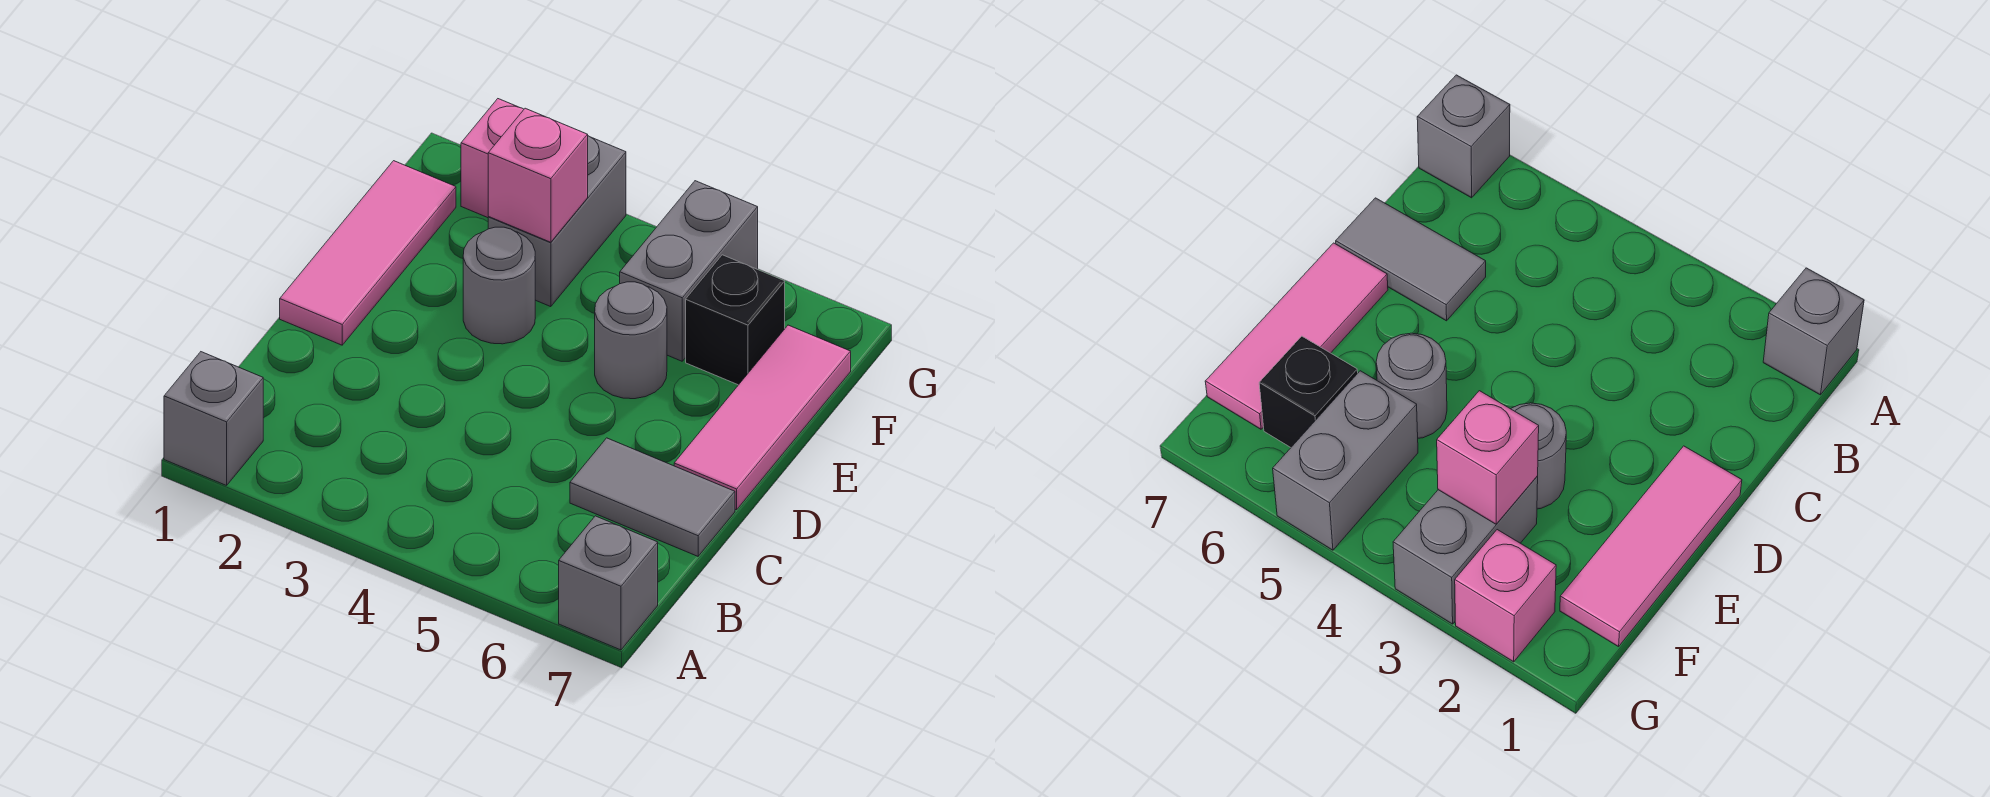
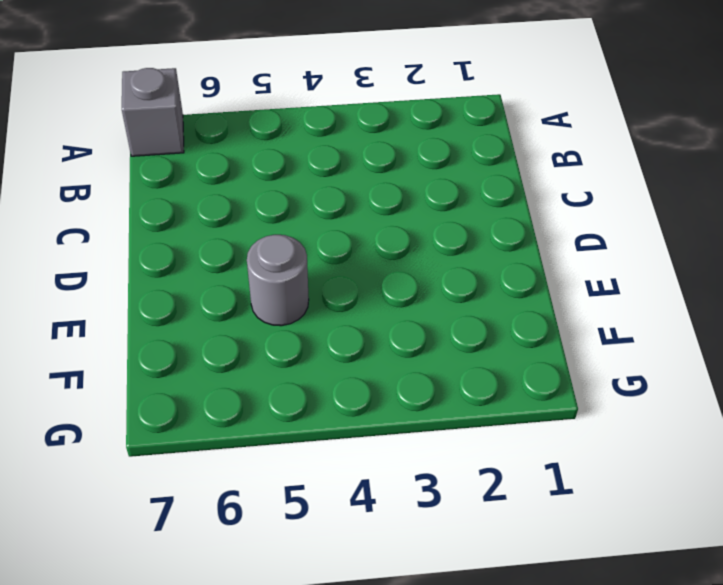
none -> grey 1x1 brick [164,352,263,485]
none -> grey 1x2 tile [570,438,735,556]
none -> pink 1x3 tile [280,161,456,345]

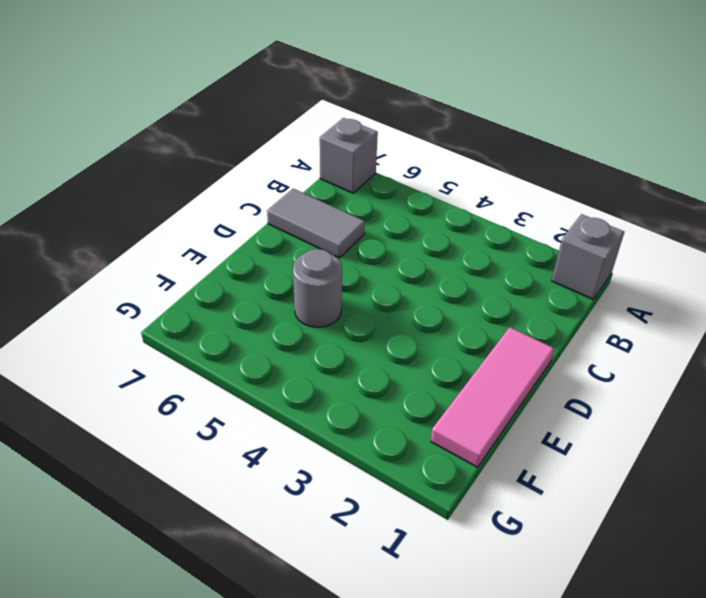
none -> pink 1x3 tile [674,325,851,510]
none -> grey 1x1 round brick [463,227,535,344]
none -> grey 1x2 brick [488,136,626,307]

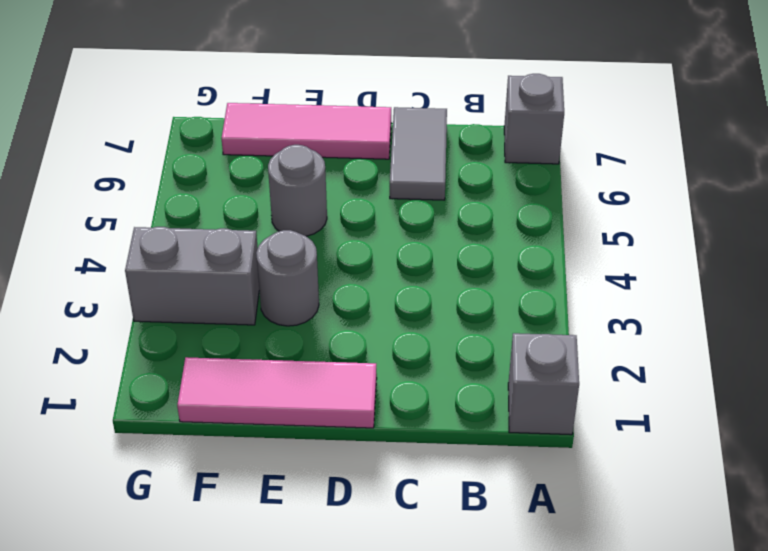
none -> grey 1x2 brick [620,181,758,361]
none -> black 1x1 brick [686,255,785,385]
none -> pink 1x1 brick [461,99,524,218]

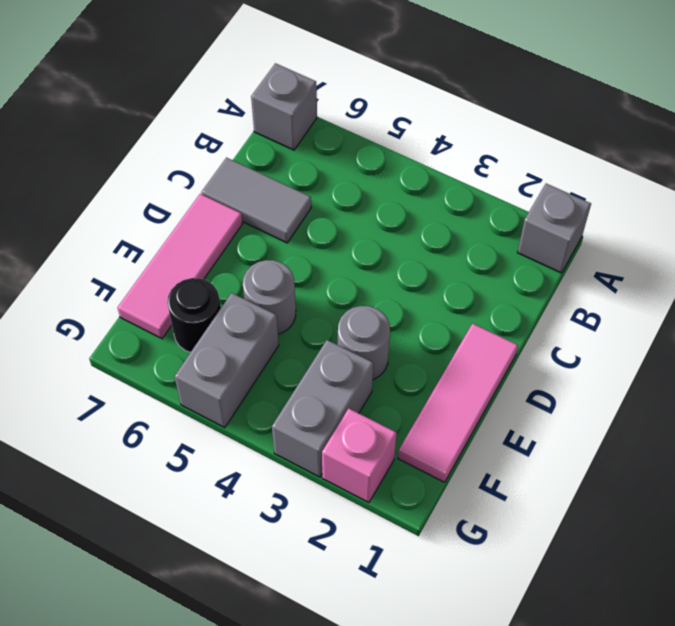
black 1x1 round brick [167,278,221,352] -> black 1x1 brick [686,255,785,385]
none -> pink 1x1 brick [488,108,588,242]

